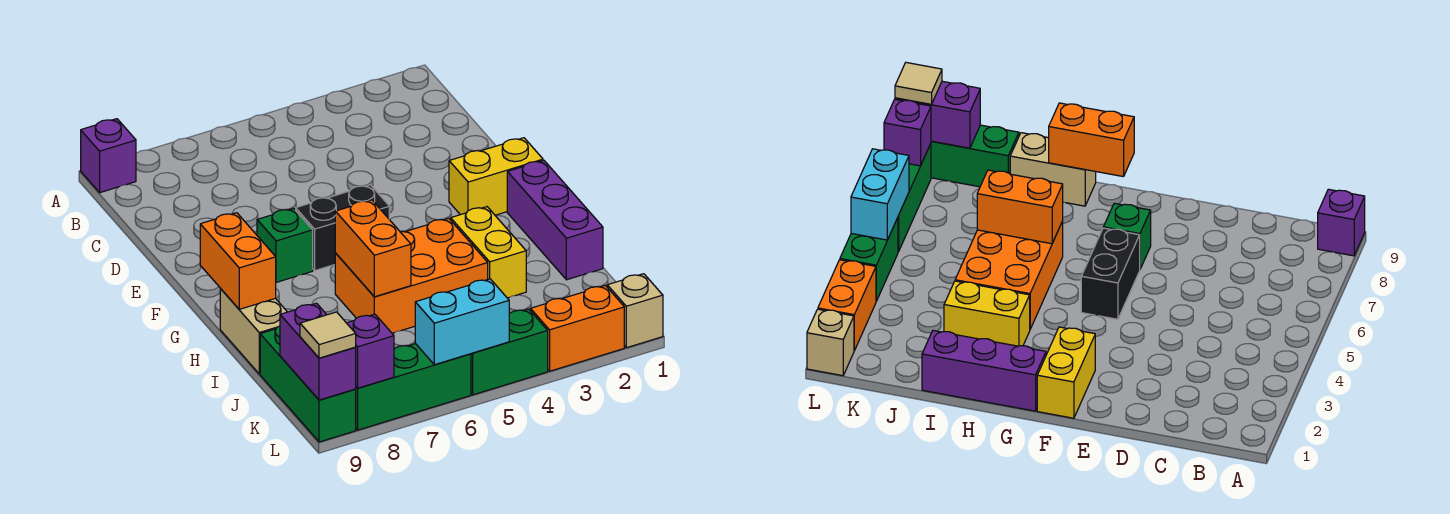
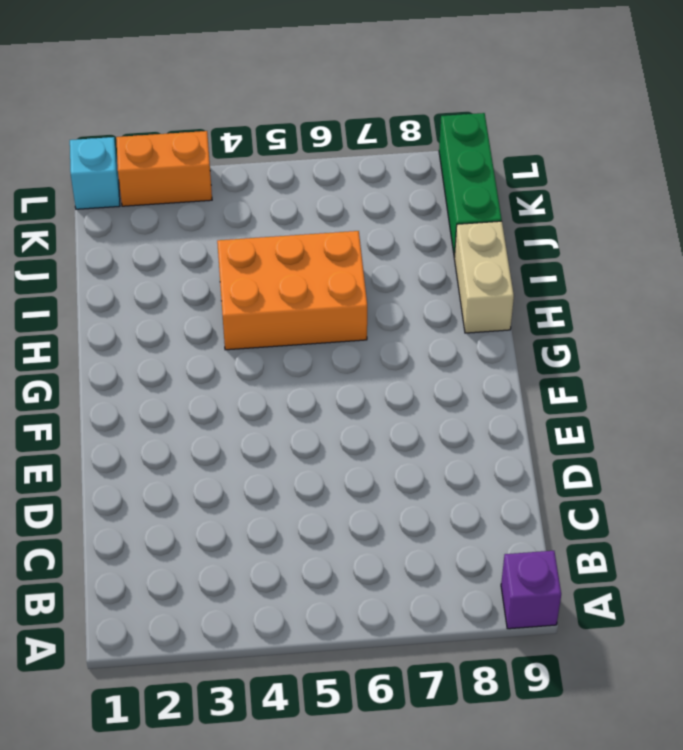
cyan 1x1 brick [70,137,120,209] -> tan 1x1 brick [607,274,663,348]
none -> yellow 1x2 brick [449,138,543,215]
none -> black 1x2 brick [296,185,389,270]
none -> green 1x1 brick [257,208,313,282]

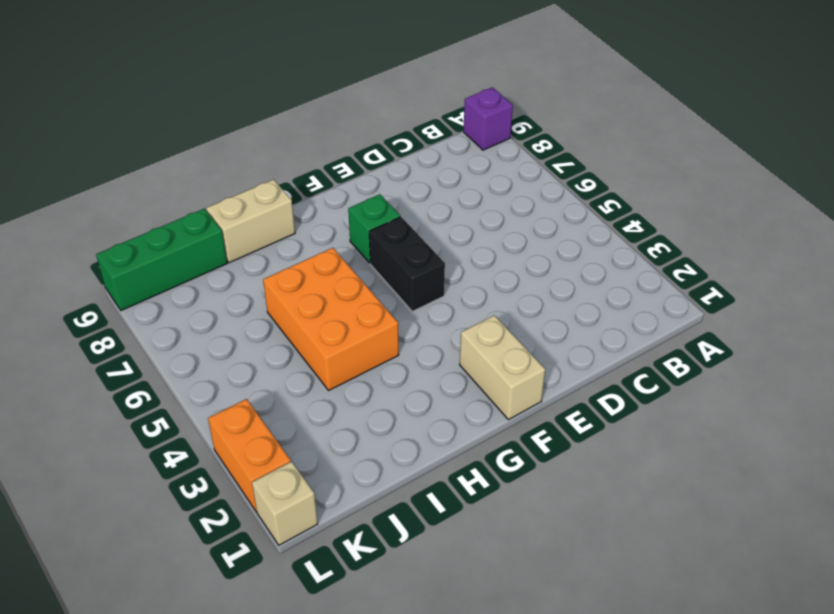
tan 1x2 brick [460,315,545,420] -> yellow 1x2 brick [449,138,543,215]
none -> purple 1x3 brick [507,160,603,280]
none -> yellow 1x2 brick [451,207,526,298]
none -> green 1x2 brick [471,309,548,395]

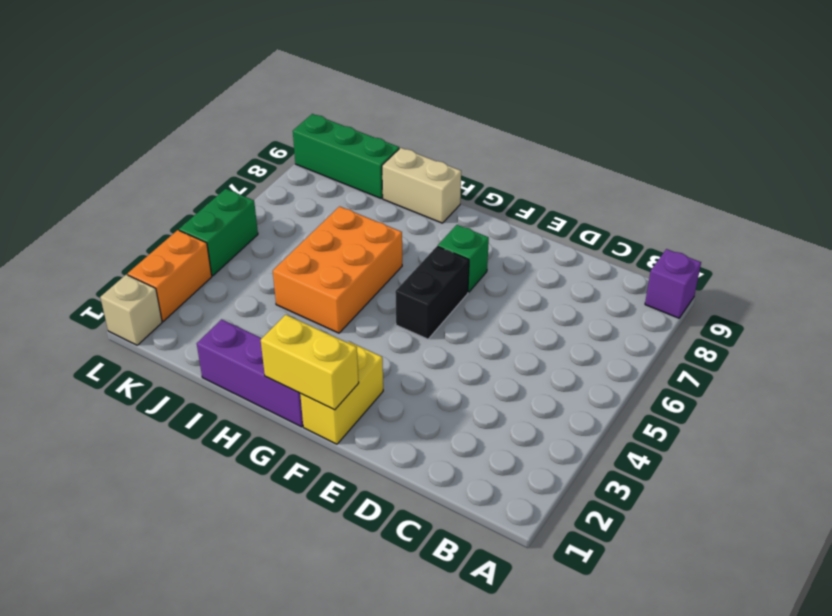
yellow 1x2 brick [261,315,359,410] -> yellow 1x2 brick moved to [451,207,526,298]
none -> green 1x3 brick [355,344,471,430]
none -> orange 1x2 brick [200,213,276,309]
none -> orange 1x2 brick [335,200,411,297]

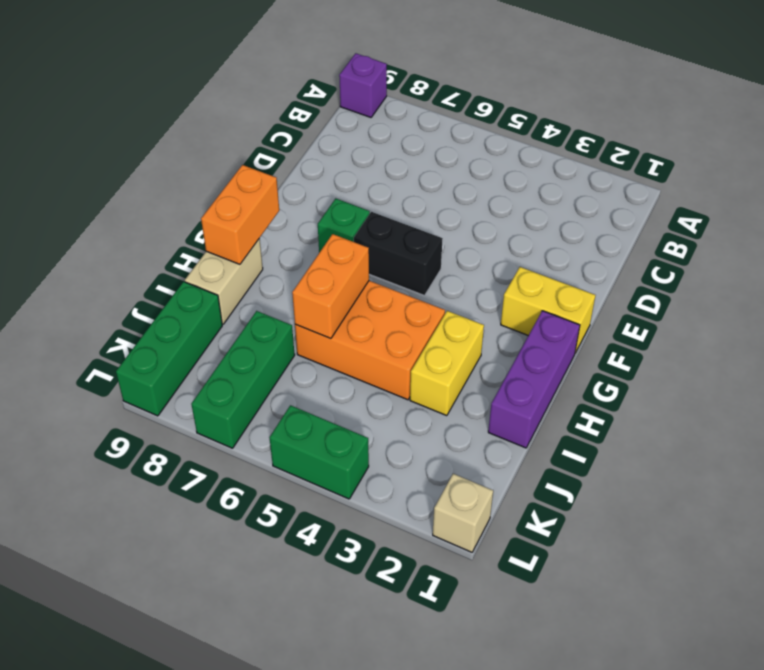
green 1x3 brick [191,311,295,448] -> green 1x3 brick turned to [355,344,471,430]
none -> orange 1x2 brick [531,285,624,371]
none -> purple 1x2 brick [280,303,356,400]
none -> cyan 1x2 brick [415,279,509,365]

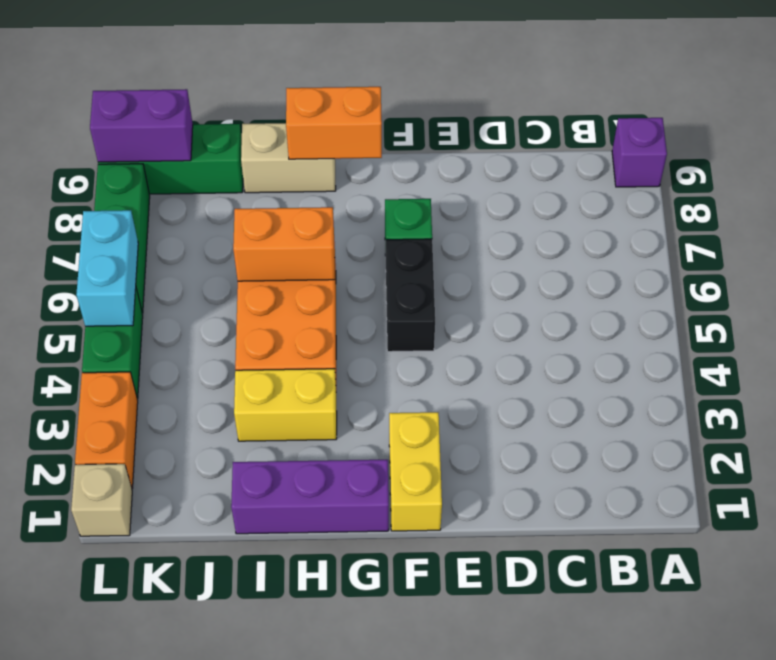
none -> purple 1x1 brick [347,314,394,388]
none -> tan 1x1 tile [300,312,356,358]

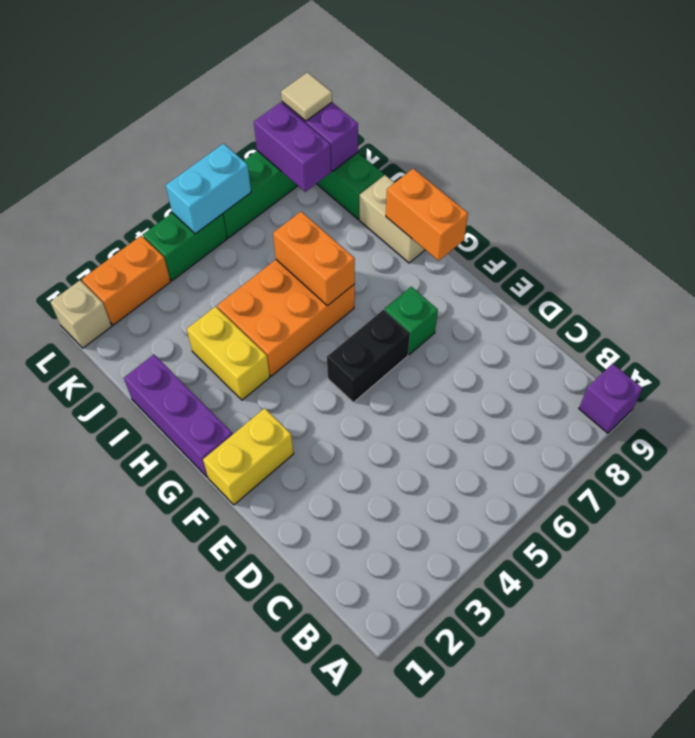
purple 1x2 brick [254,103,331,192] -> purple 1x1 brick [347,314,394,388]

